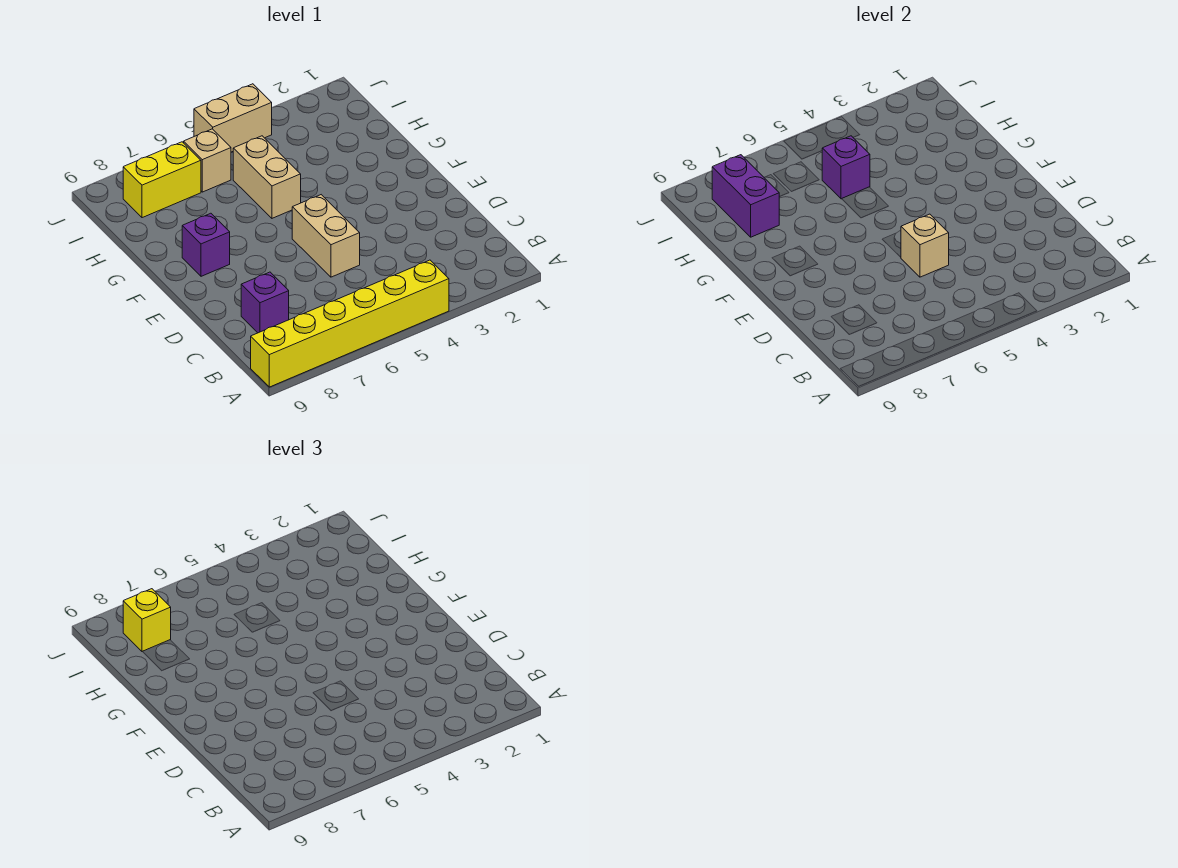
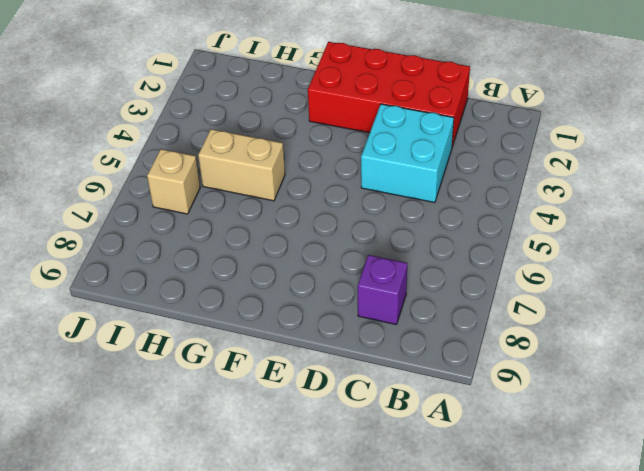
red 2x4 brick [308,42,470,147] -> none
cyan 2x2 brick [361,104,454,203] -> none
none -> yellow 1x6 brick [251,260,449,387]
none -> tan 1x2 brick [292,195,360,277]
none -> purple 1x1 brick [182,213,230,276]

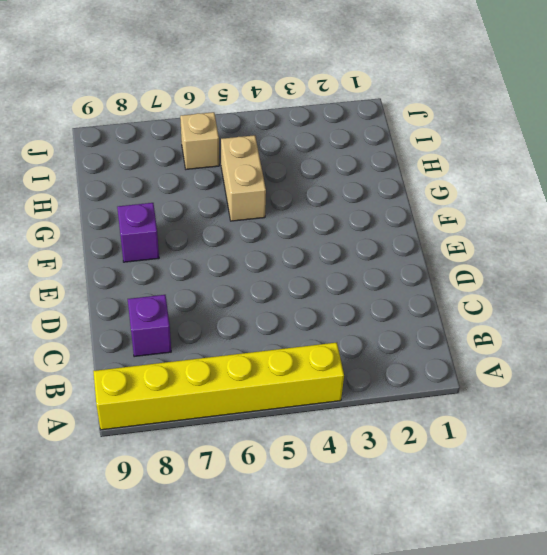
none -> tan 1x2 brick [292,195,360,277]
none -> yellow 1x2 brick [123,142,201,218]
none -> tan 1x2 brick [194,84,272,152]

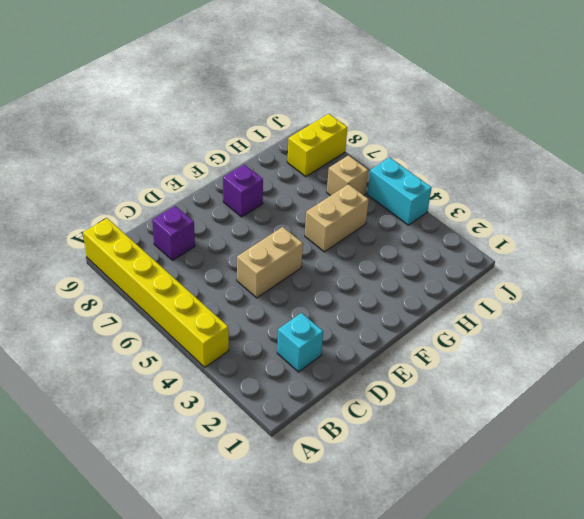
cyan 1x1 brick [277,313,323,372] -> none
yellow 1x2 brick [287,114,348,177] -> yellow 1x2 brick turned to [123,142,201,218]
cyan 1x2 brick [367,157,432,225] -> tan 1x2 brick [194,84,272,152]
none -> tan 1x1 brick [901,214,949,277]
none -> purple 1x1 brick [822,136,870,199]
none -> purple 1x2 brick [712,155,779,237]

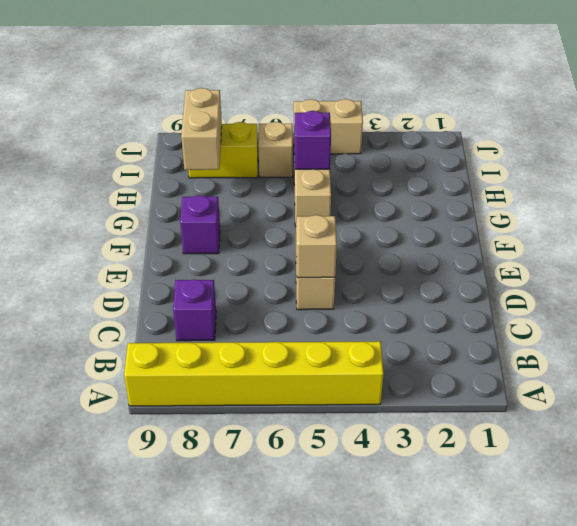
tan 1x2 brick [181,88,222,170] -> purple 1x2 brick [712,155,779,237]
none -> yellow 1x1 brick [123,589,171,652]

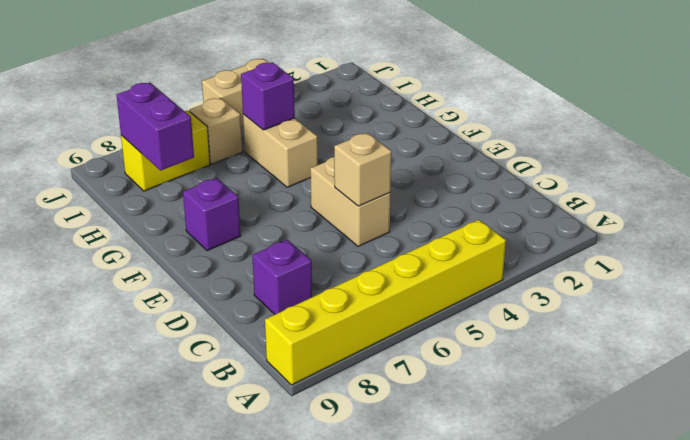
none -> yellow 1x1 brick [123,589,171,652]

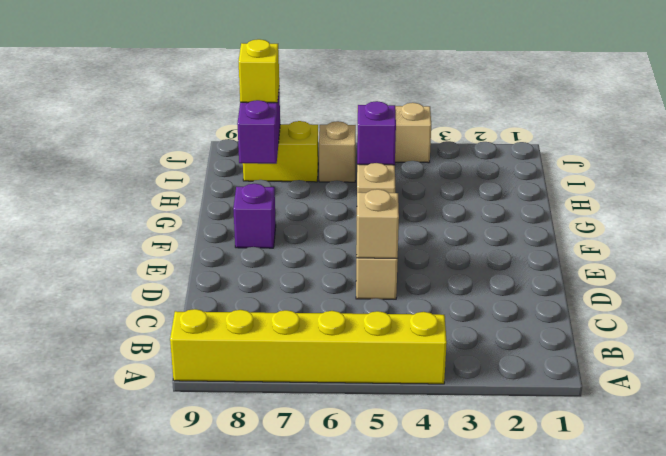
none -> purple 1x1 brick [241,272,289,333]

